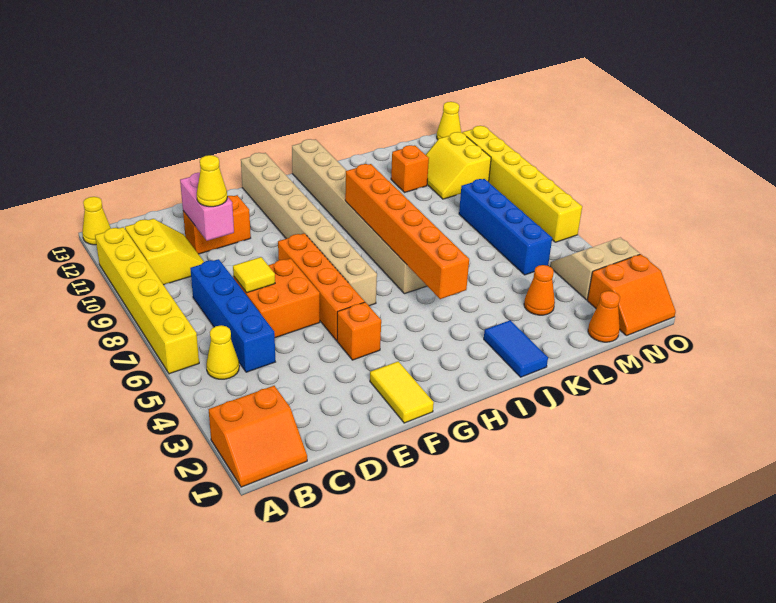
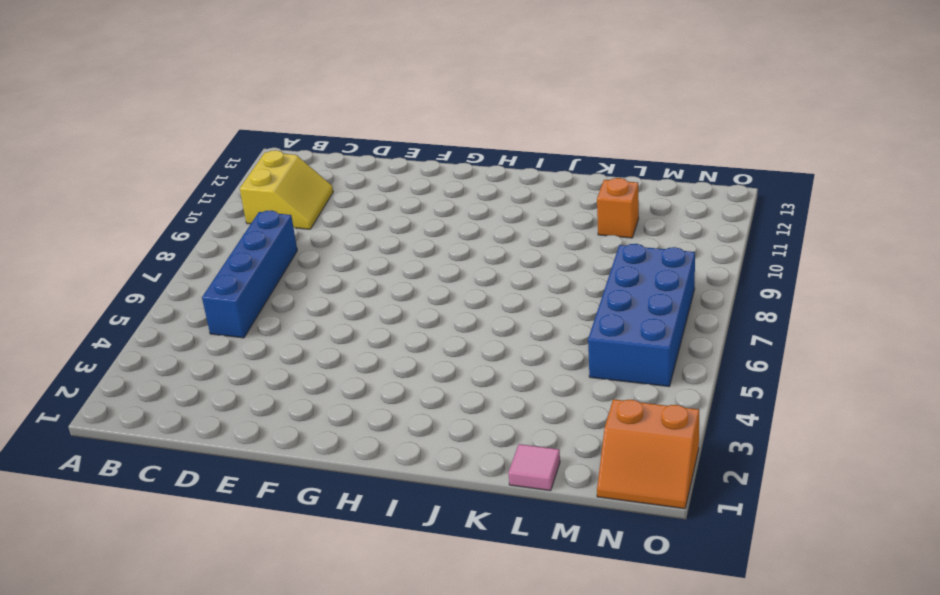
pink 1x1 tile [508,444,560,491] -> none
blue 2x4 brick [588,244,695,387] -> blue 1x4 brick [459,179,552,275]
none -> orange 2x2 slope [209,386,307,487]
none -> yellow 1x6 brick [95,227,199,374]
none -> yellow 1x1 cone [82,197,111,245]

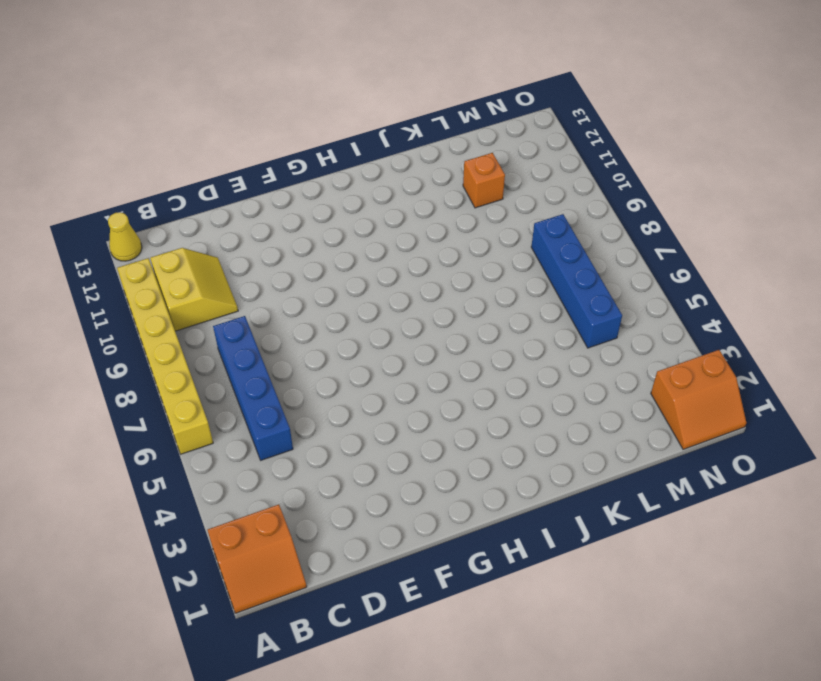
none -> yellow 1x1 cone [206,325,239,379]
none -> orange 2x2 brick [234,258,320,338]
none -> orange 1x2 brick [183,195,251,254]

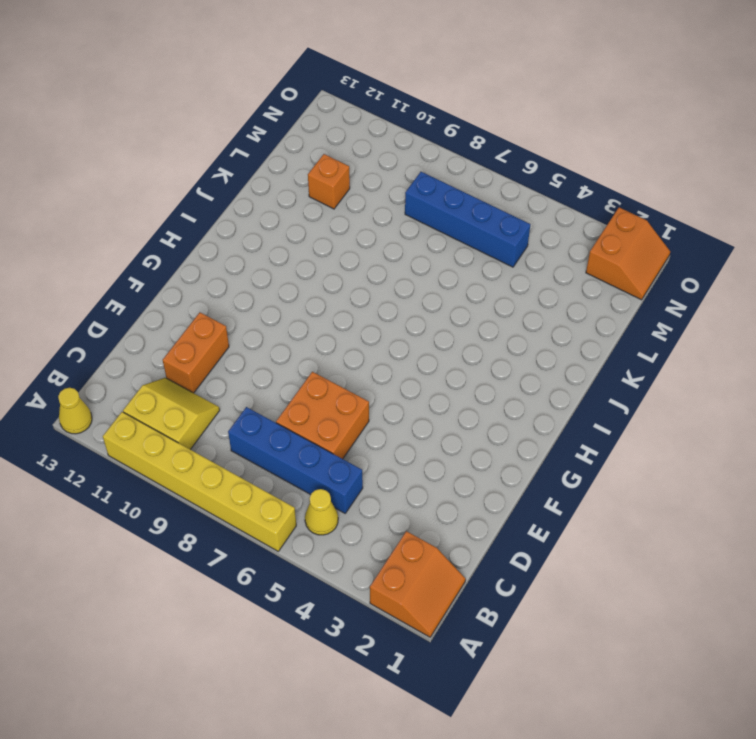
none -> yellow 1x2 tile [370,361,434,423]
none -> orange 1x1 brick [337,302,381,360]
none -> orange 1x4 brick [278,233,365,341]

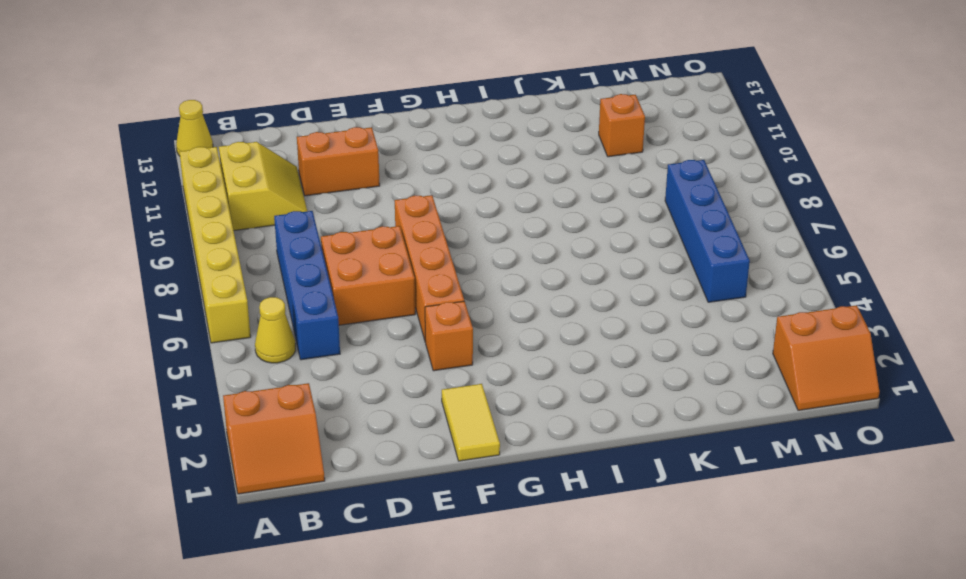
none -> tan 1x8 brick [241,153,377,306]
none -> tan 1x8 brick [292,139,427,294]
none -> blue 1x2 tile [484,320,548,377]

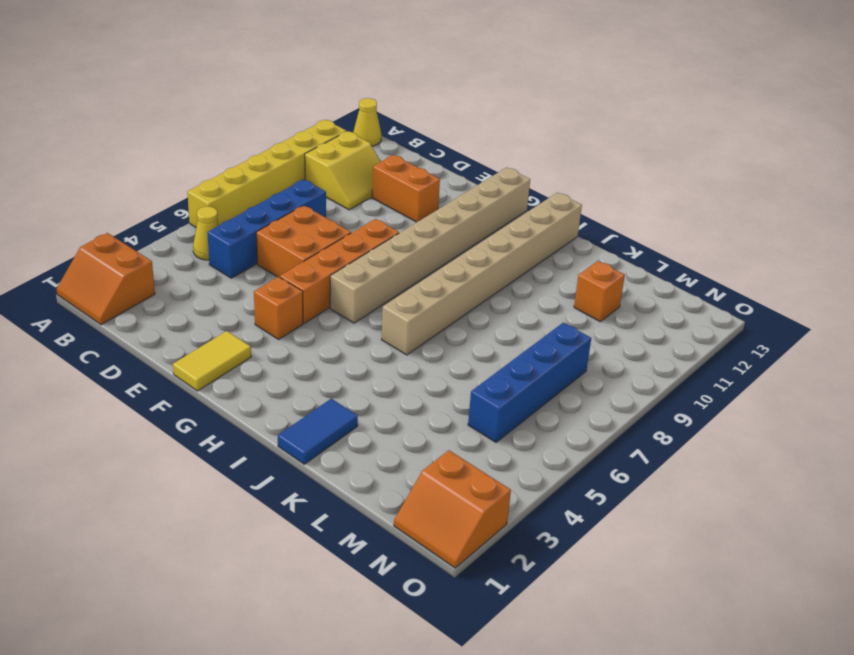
none -> orange 1x1 cone [524,265,555,315]
none -> orange 1x1 cone [588,291,620,342]
none -> yellow 2x2 slope [426,132,491,199]

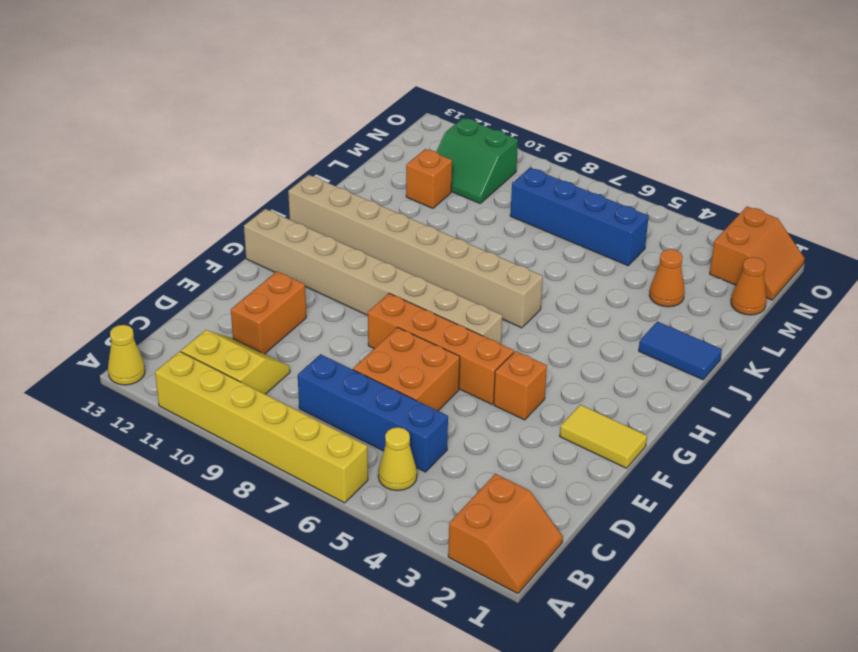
green 2x2 slope [436,118,518,203] -> yellow 2x2 slope [426,132,491,199]
none -> tan 2x2 slope [550,238,640,300]
none -> yellow 1x6 brick [462,126,582,242]
none -> yellow 1x1 cone [437,102,461,140]

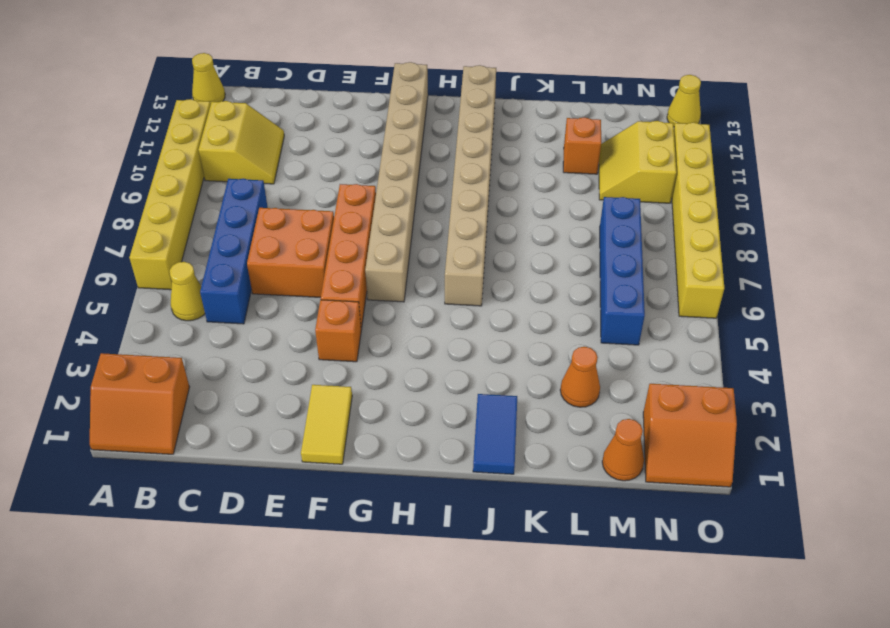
none -> orange 1x2 brick [183,195,251,254]
none -> tan 2x2 slope [550,238,640,300]
none -> yellow 1x1 tile [233,257,275,293]

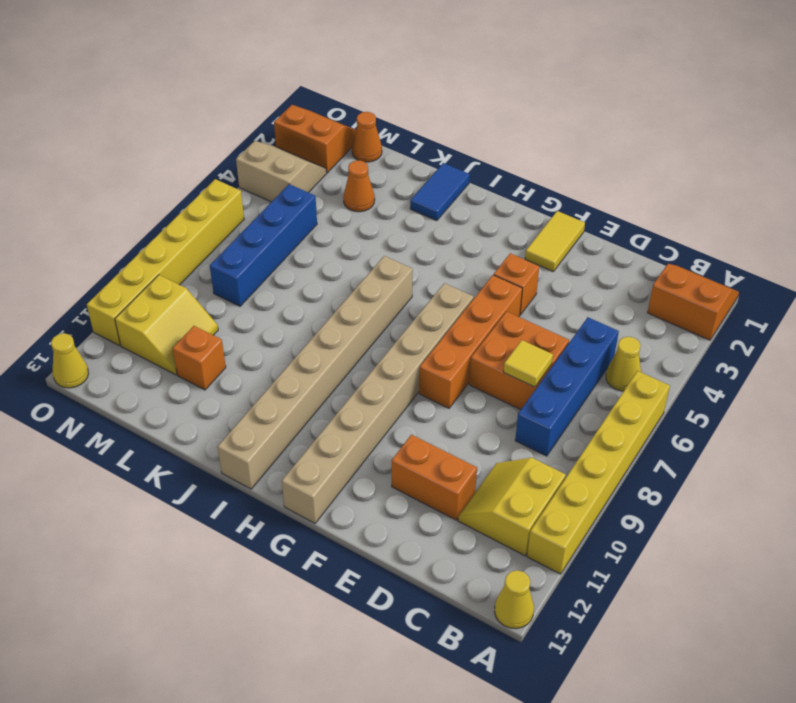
tan 2x2 slope [236,141,327,202] -> tan 2x2 slope turned to [550,238,640,300]
none -> pink 1x2 brick [180,173,234,241]
none -> orange 1x6 brick [345,164,469,299]
none -> yellow 1x1 cone [197,155,227,207]

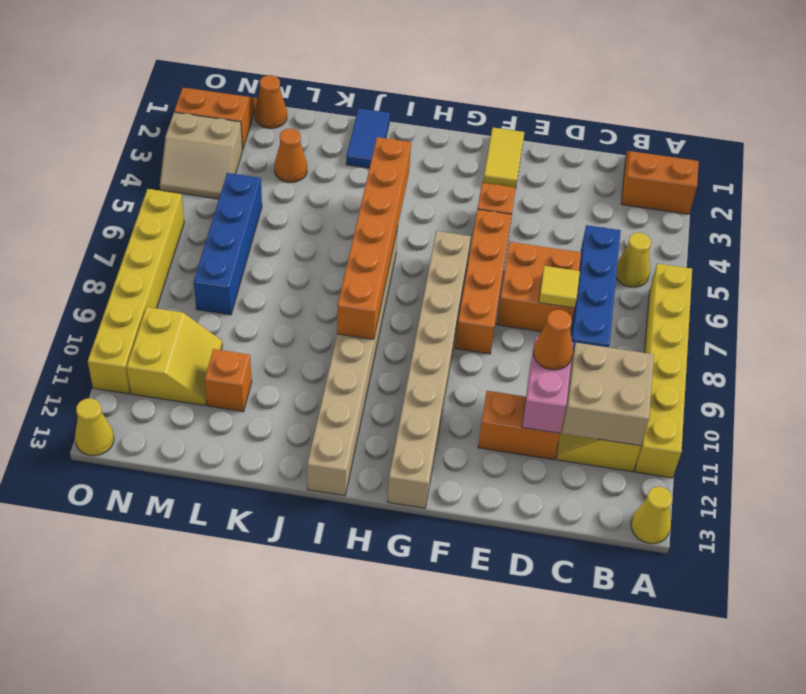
tan 2x2 brick [562,343,654,446] -> none
orange 1x1 cone [534,310,573,370] -> yellow 1x1 cone [197,155,227,207]

